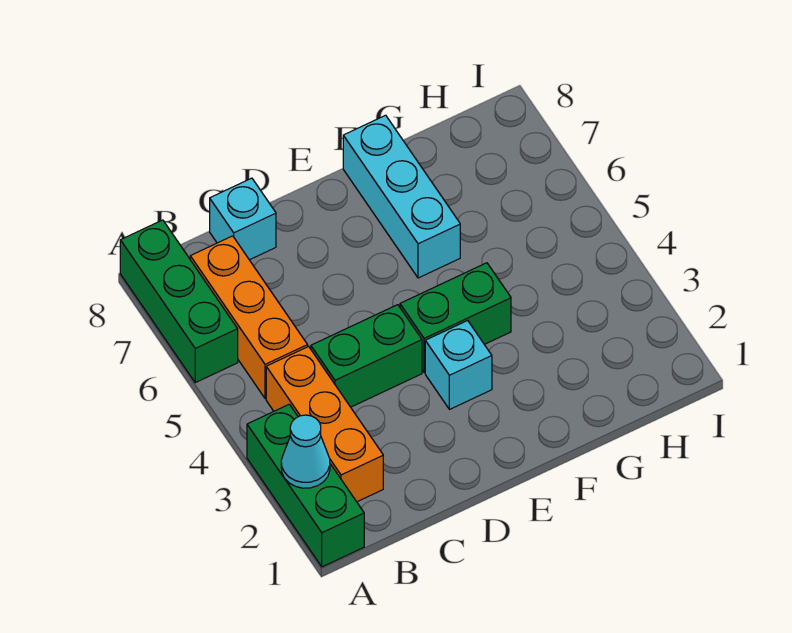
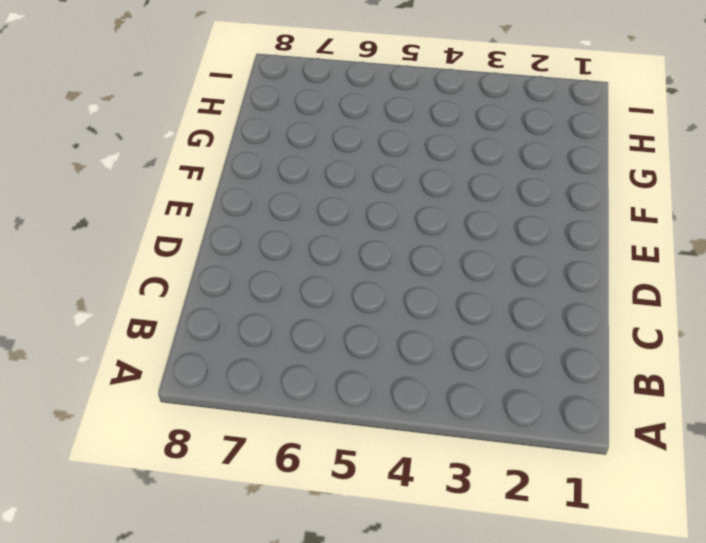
none -> green 1x3 brick [247,404,364,567]
none -> green 1x3 brick [120,220,238,383]

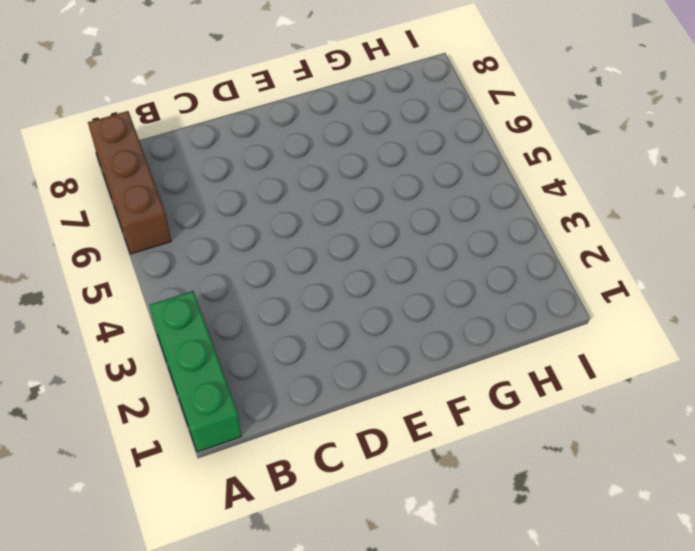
brown 1x3 brick [88,111,171,254] -> green 1x3 brick [120,220,238,383]
none -> orange 1x3 brick [266,346,383,502]
none -> orange 1x3 brick [190,236,308,399]

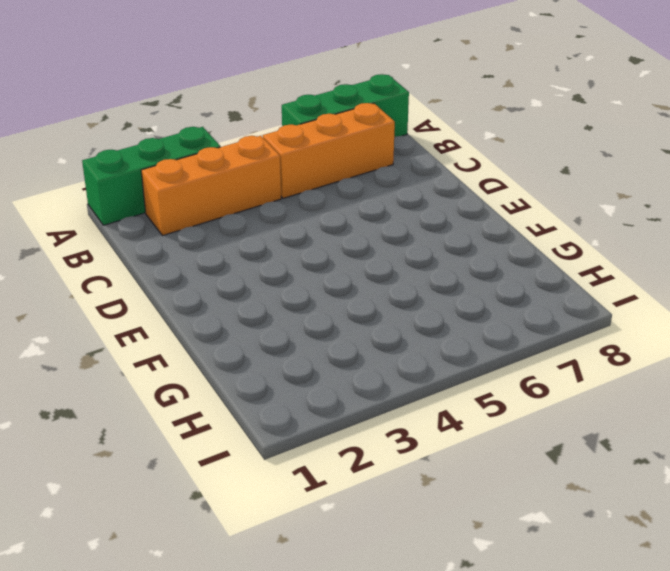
none -> green 1x2 brick [311,305,422,407]
none -> cyan 1x1 brick [210,178,276,260]

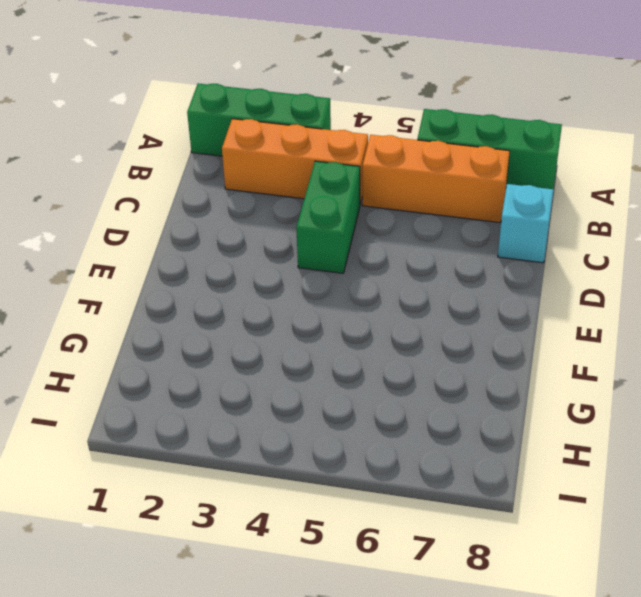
none -> cyan 1x1 brick [425,321,492,409]
none -> green 1x2 brick [400,263,511,373]

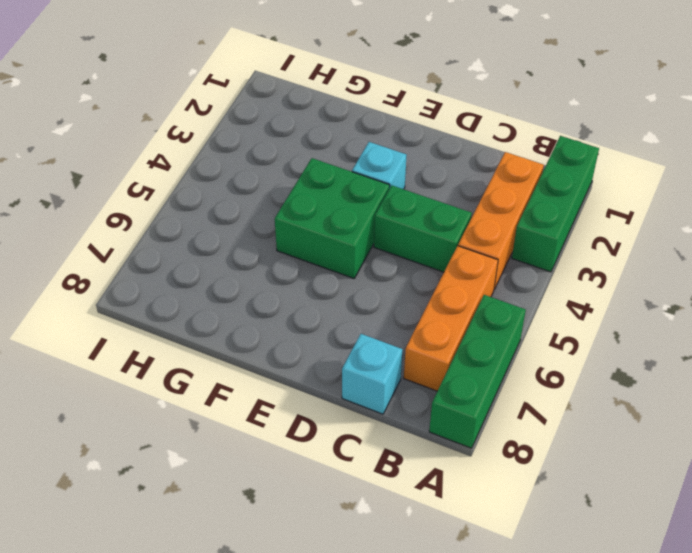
green 2x2 brick [275,158,390,278] -> green 1x2 brick [400,263,511,373]
none -> cyan 1x3 brick [343,115,460,278]
none -> cyan 1x1 cone [281,415,330,488]

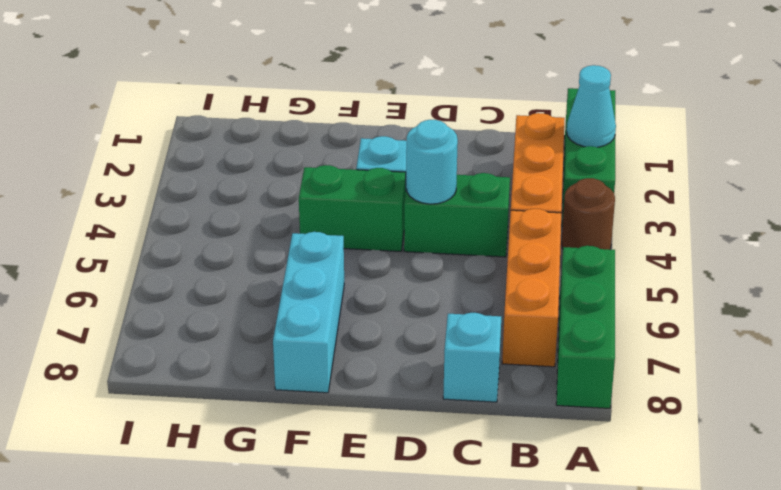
brown 1x1 round brick [561,178,615,249] -> none
cyan 1x1 round brick [406,120,458,204] -> none

